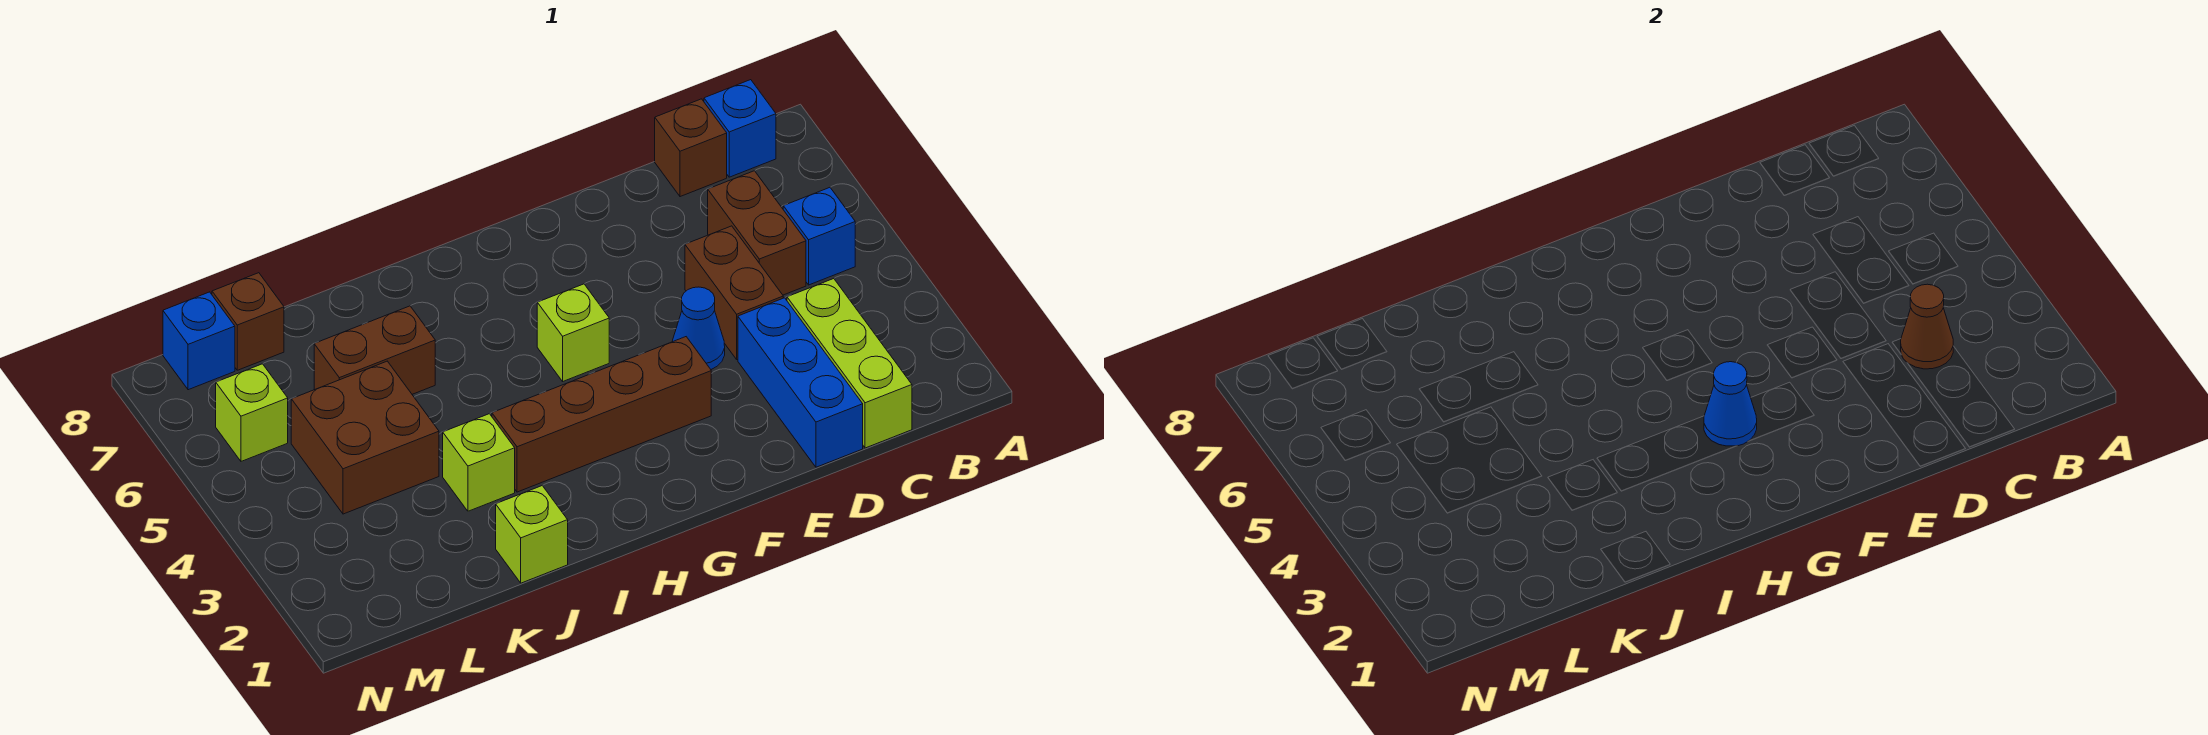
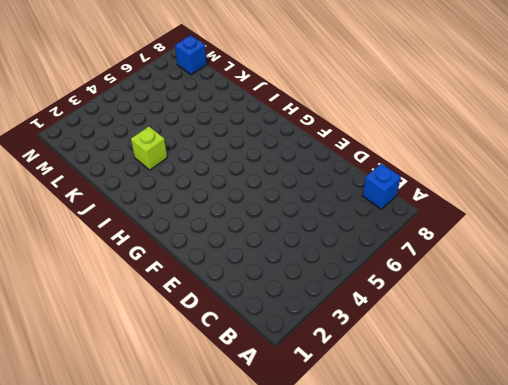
none -> blue 1x1 brick [783,188,855,285]
none -> lime 1x3 brick [787,279,912,448]
none -> brown 1x2 brick [708,171,806,295]

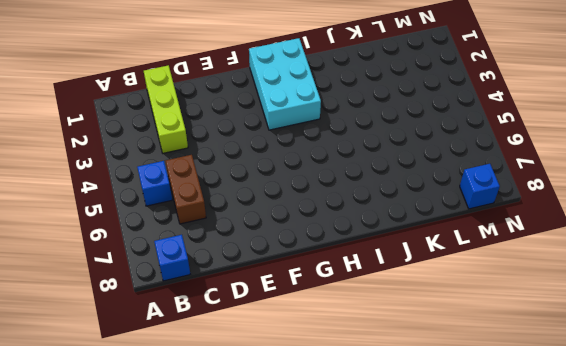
cyan 2x3 brick [249,38,321,130] -> brown 1x4 brick [492,337,711,492]
none -> brown 1x1 brick [655,99,727,197]
none -> blue 1x3 brick [738,298,863,467]
none -> brown 1x2 brick [685,226,783,359]

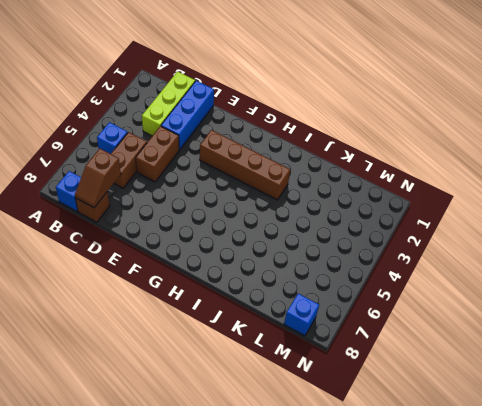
brown 1x2 slope [75,149,121,208] -> none
none -> blue 1x1 cone [672,287,725,369]
none -> lime 1x1 brick [537,284,609,381]
none -> lime 1x1 brick [496,486,568,583]

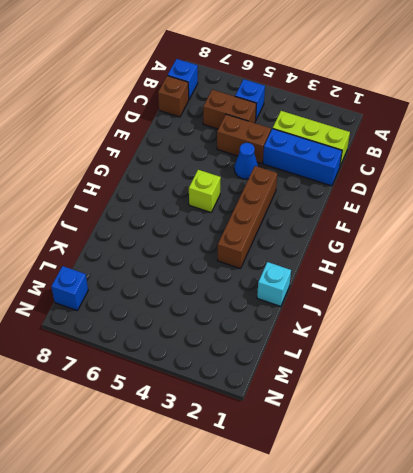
cyan 1x1 brick [257,262,291,307] -> lime 1x1 brick [496,486,568,583]
none -> lime 1x1 brick [443,414,515,511]
none -> brown 1x2 brick [314,306,435,394]
none -> brown 2x2 brick [291,361,439,514]

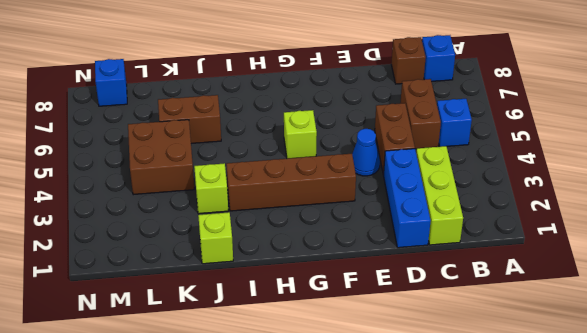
none -> brown 1x1 brick [212,273,284,370]
none -> lime 1x1 brick [216,364,288,461]
none -> brown 1x1 cone [1901,284,1953,369]

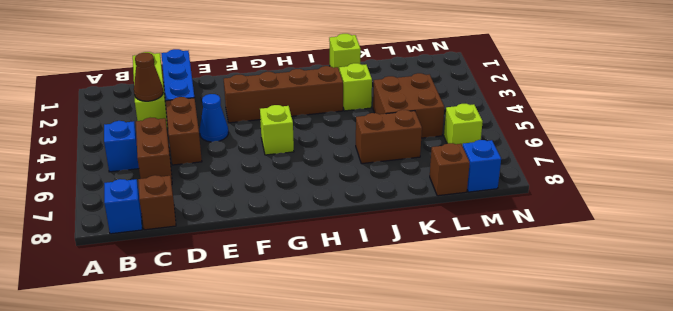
none -> blue 1x1 cone [1704,362,1757,446]

